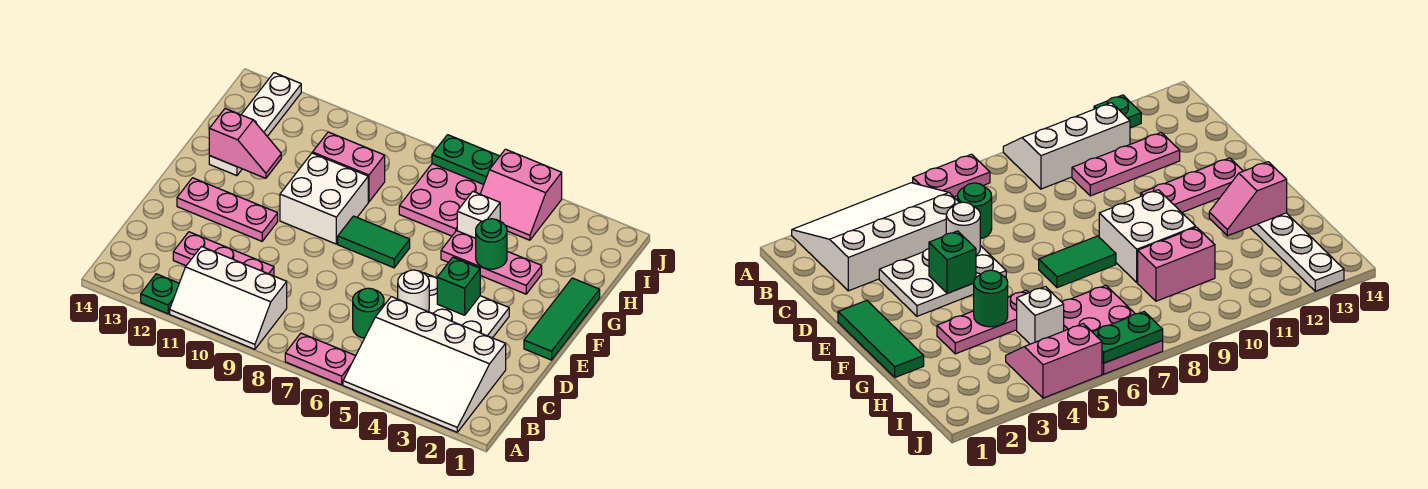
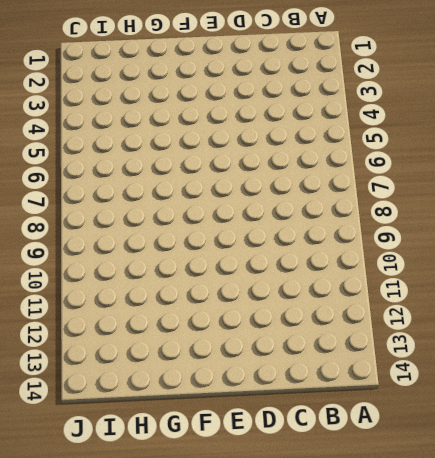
none -> white 3x4 slope [343,297,506,432]
none -> pink 1x2 plate [285,333,355,385]
none -> white 2x3 slope [170,247,287,349]

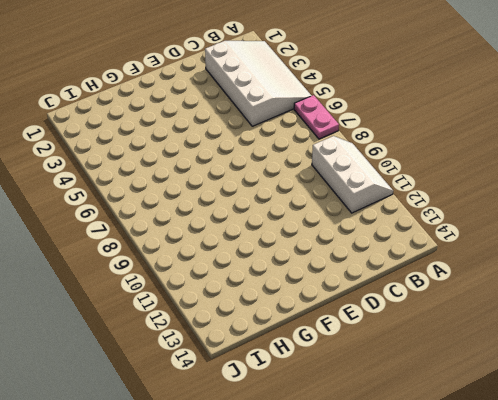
none -> green 1x1 plate [141,274,179,314]
none -> green 1x1 round brick [353,288,384,338]
none -> pink 1x3 plate [173,232,274,276]

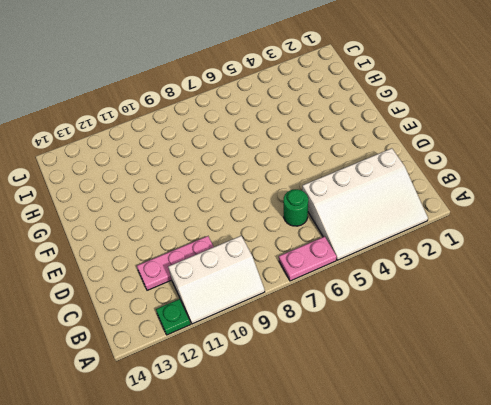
none -> white 2x3 plate [424,273,509,338]
none -> green 1x3 tile [524,278,600,360]
none -> pink 1x3 plate [177,178,278,241]

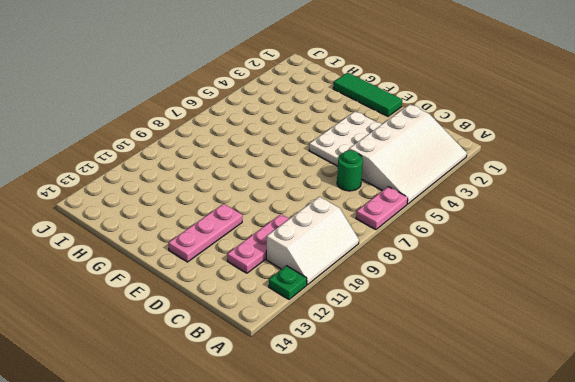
none -> green 1x2 tile [338,216,410,268]
none -> white 2x2 brick [280,153,368,244]
none -> pink 1x3 plate [441,231,542,294]

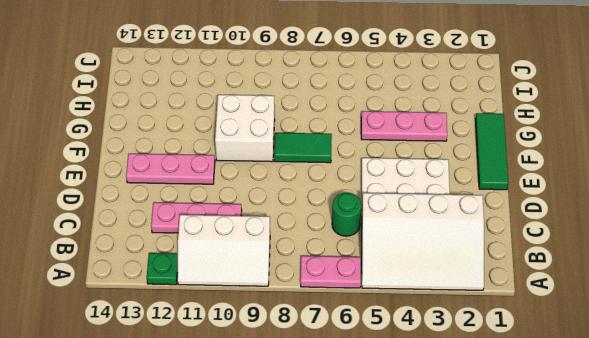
none -> white 1x4 plate [209,73,301,176]
none -> white 1x1 brick [457,192,500,238]
none -> pink 2x3 plate [399,164,483,236]

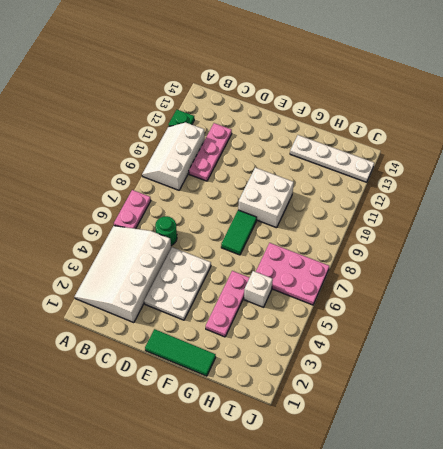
none -> pink 1x3 plate [177,178,278,241]
none -> pink 1x2 brick [313,132,385,202]
none -> pink 2x2 slope [480,149,562,240]

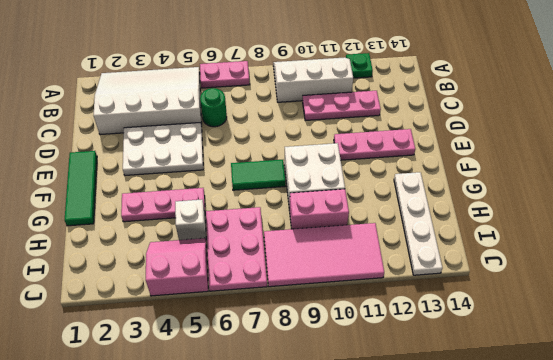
pink 2x4 tile [264,223,384,287] -> none
none -> white 1x1 round brick [398,270,429,312]
none -> green 1x1 brick [437,257,480,315]
none -> green 1x1 round brick [476,219,507,269]

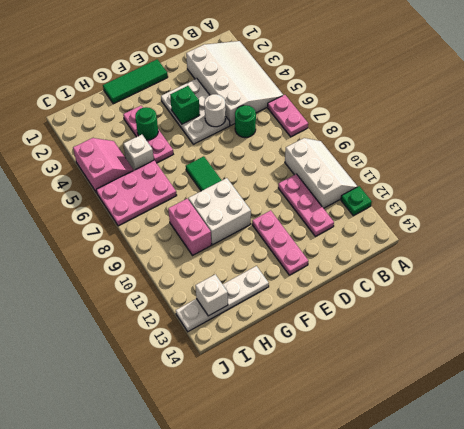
white 1x1 brick [195,274,228,316] -> none
none -> pink 1x2 slope [209,108,281,178]
none -> green 1x2 plate [432,135,500,185]

